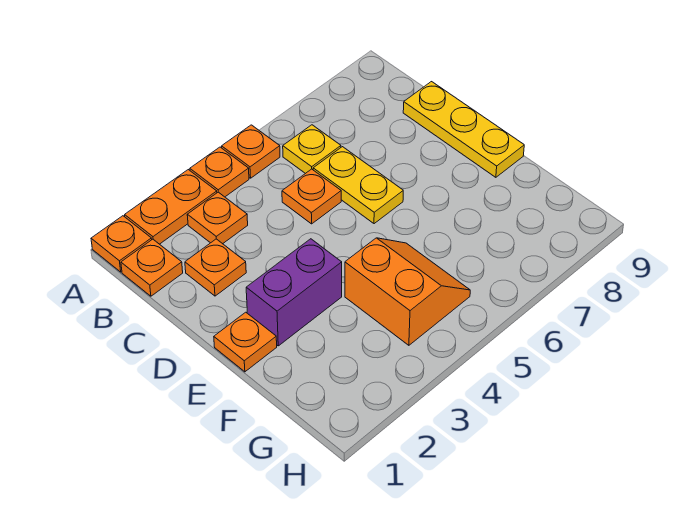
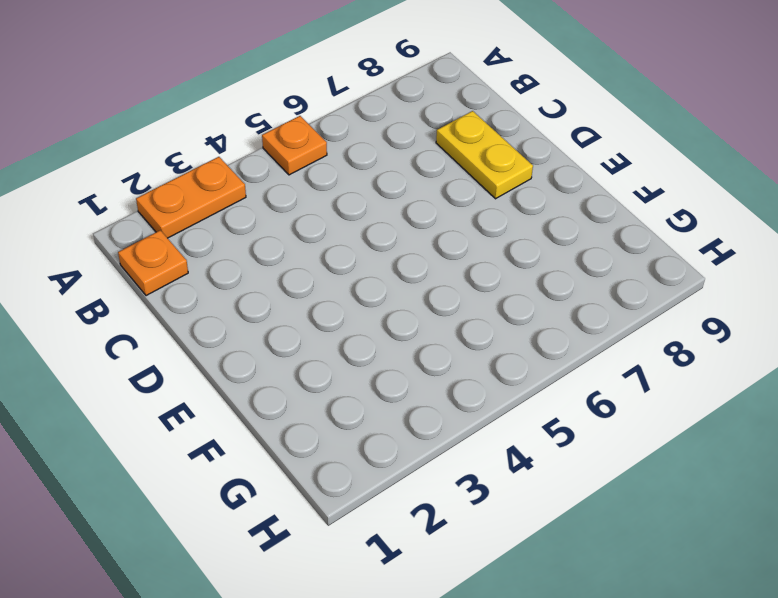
yellow 1x2 plate [436,111,533,199] -> yellow 1x2 plate moved to [313,147,403,224]
none -> orange 1x1 plate [91,216,152,272]
none -> orange 1x1 plate [190,147,249,197]
none -> orange 1x1 plate [187,192,248,244]

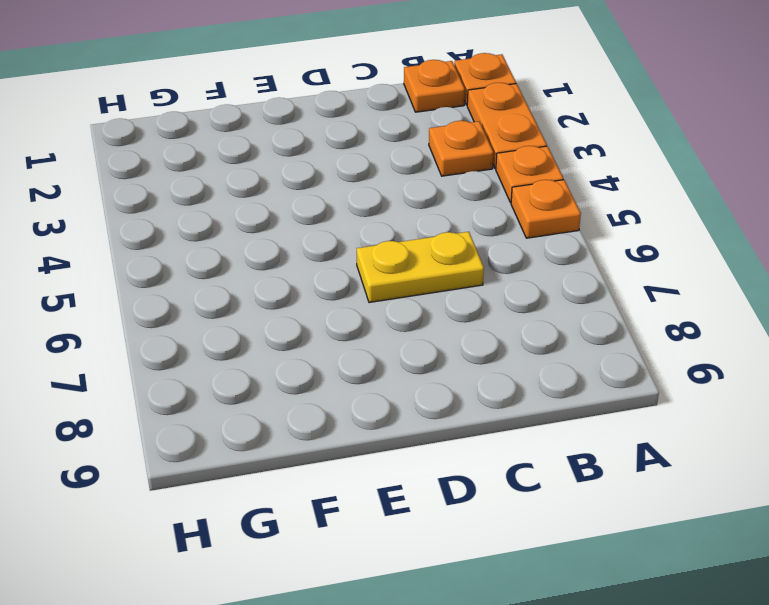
none -> yellow 1x1 plate [283,125,341,174]
none -> orange 1x1 plate [185,239,246,296]
none -> orange 1x1 plate [282,169,341,224]

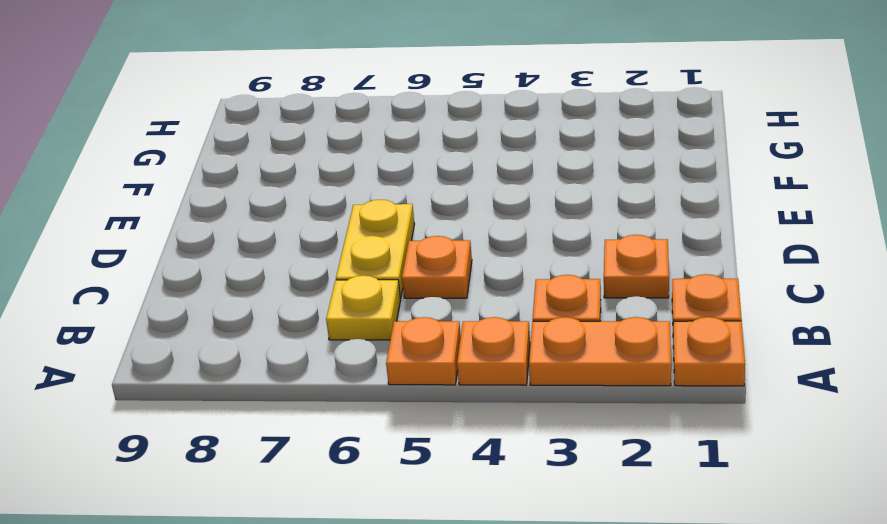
none -> yellow 1x3 plate [403,82,524,177]
none -> orange 1x1 plate [214,312,277,372]
none -> purple 1x2 brick [246,239,342,346]

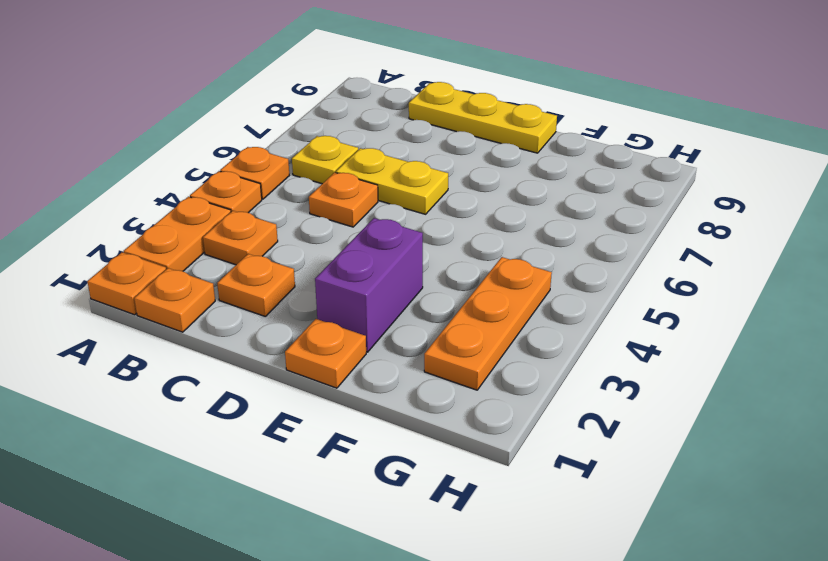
orange 1x3 plate [424,257,552,390] -> orange 2x2 slope [345,238,470,345]

